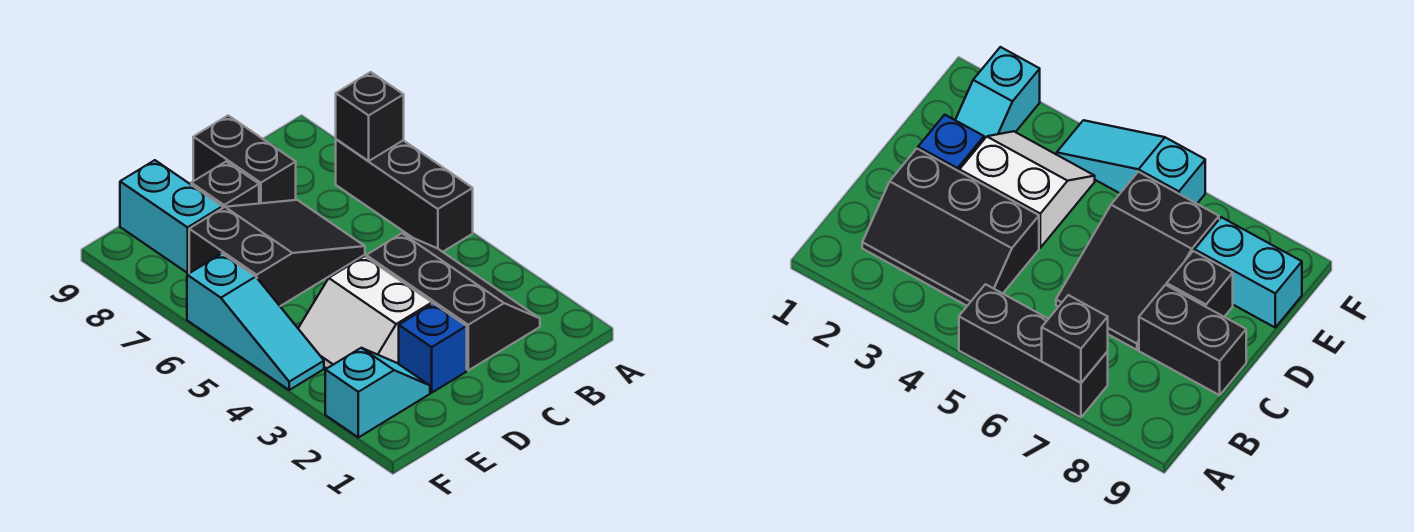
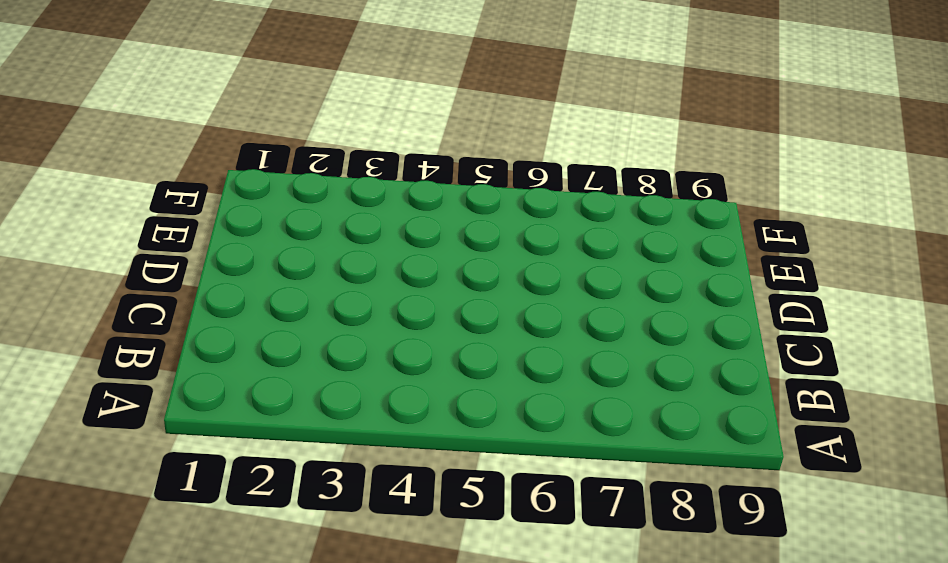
none -> black 1x3 brick [336,139,473,252]
none -> black 2x3 slope [366,234,540,370]

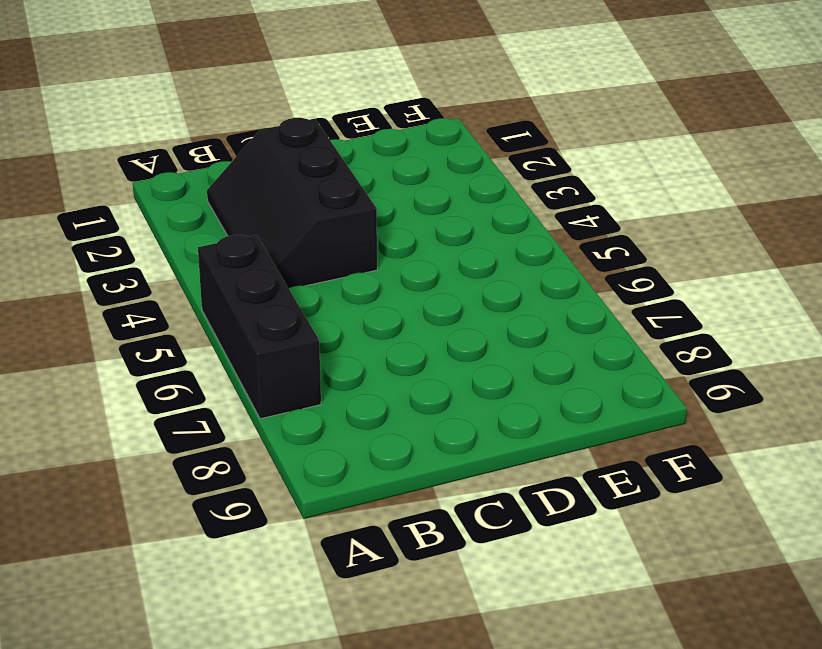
none -> black 2x3 slope [189,200,365,306]
none -> black 1x2 brick [193,116,296,204]

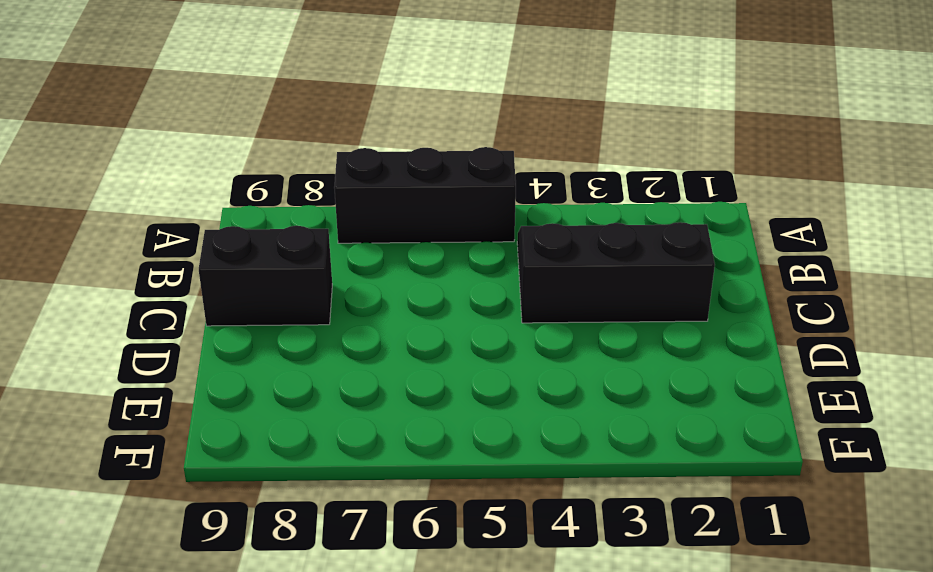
none -> black 2x3 slope [189,200,365,306]
none -> blue 1x1 brick [399,304,467,393]

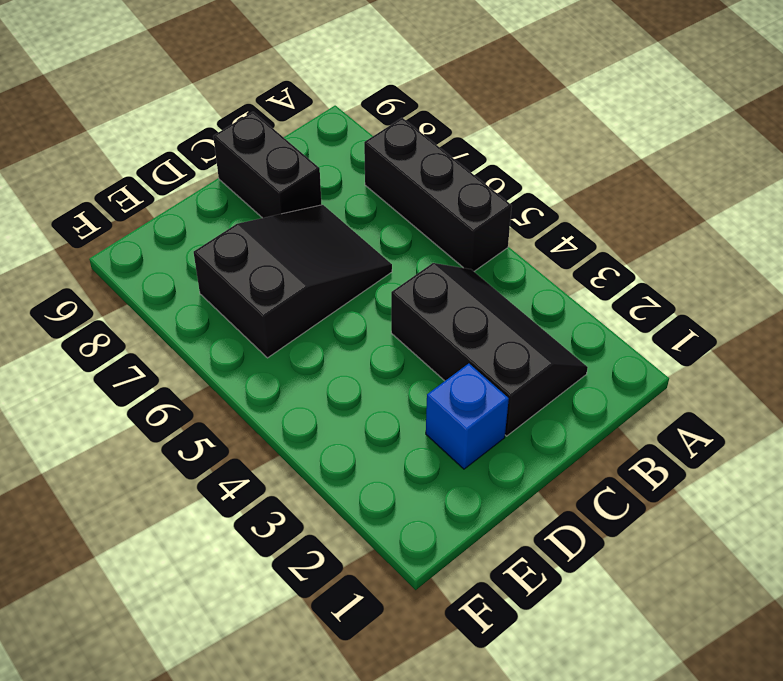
none -> white 2x2 slope [298,256,432,368]
none -> black 1x1 brick [191,162,259,208]

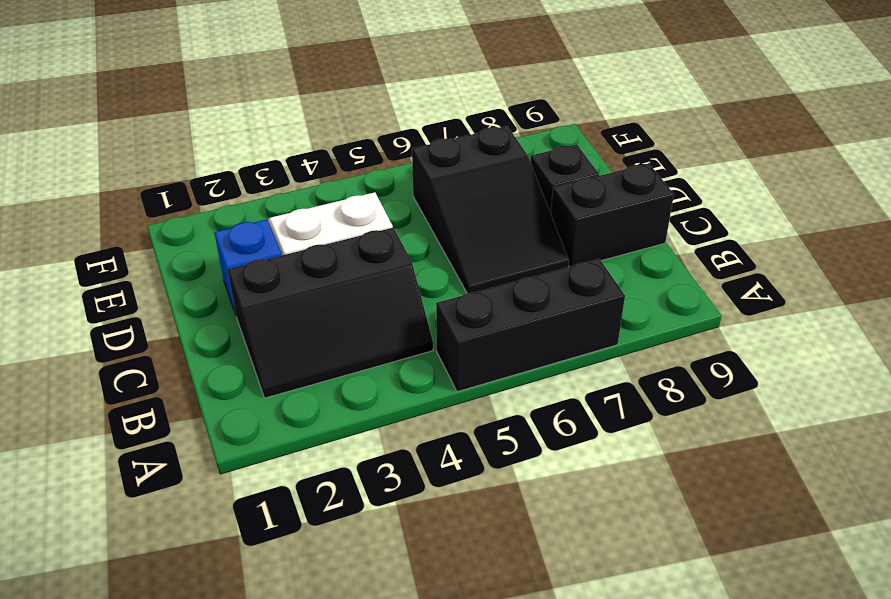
none -> cyan 1x2 slope [325,348,430,437]
none -> cyan 1x2 brick [120,160,222,273]

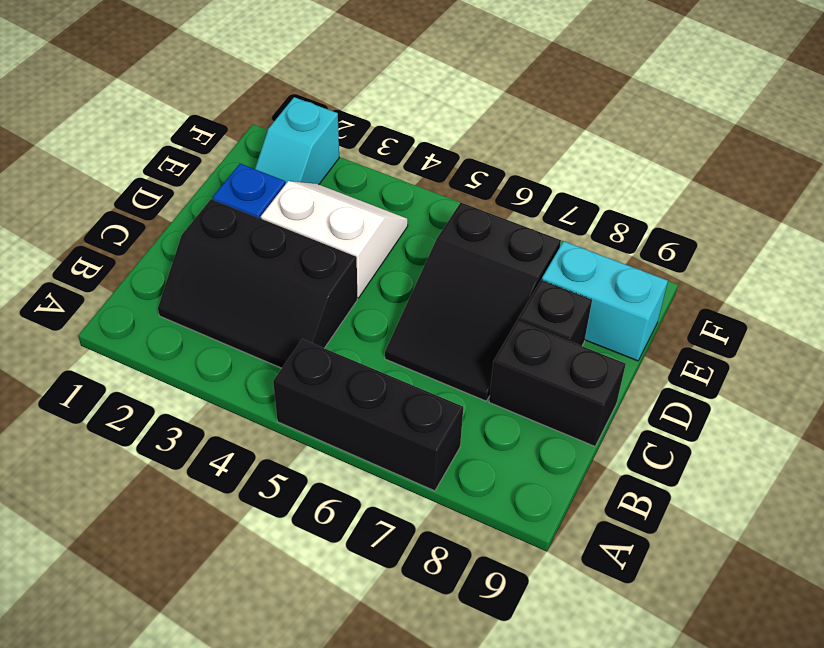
none -> cyan 1x3 slope [187,254,324,390]
none -> black 1x1 brick [336,72,404,161]

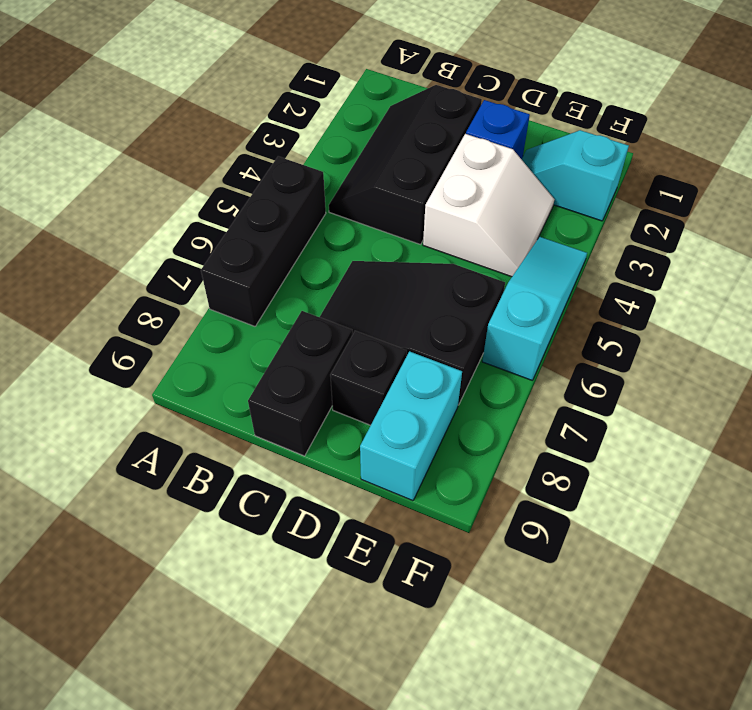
none -> black 1x1 brick [336,72,404,161]

